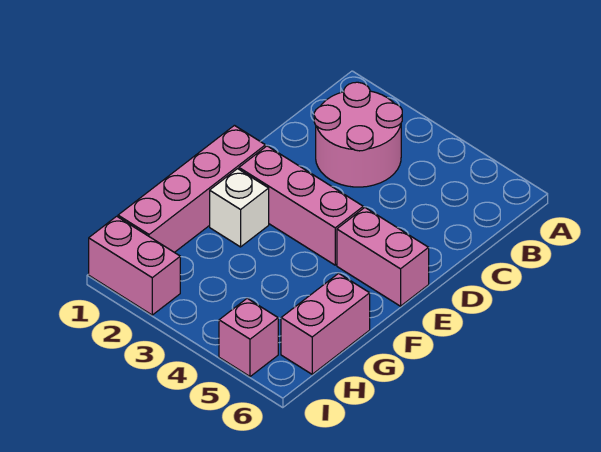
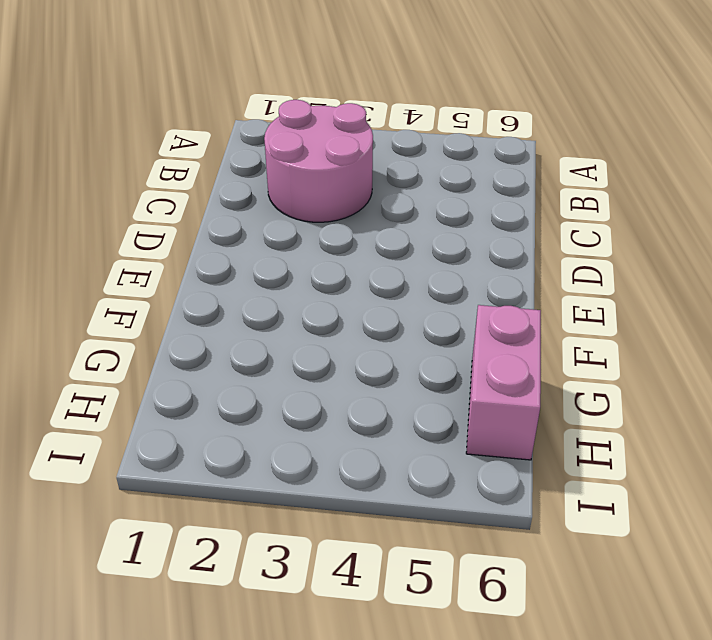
none -> pink 1x4 brick [118,125,265,252]
none -> pink 1x3 brick [239,146,363,265]

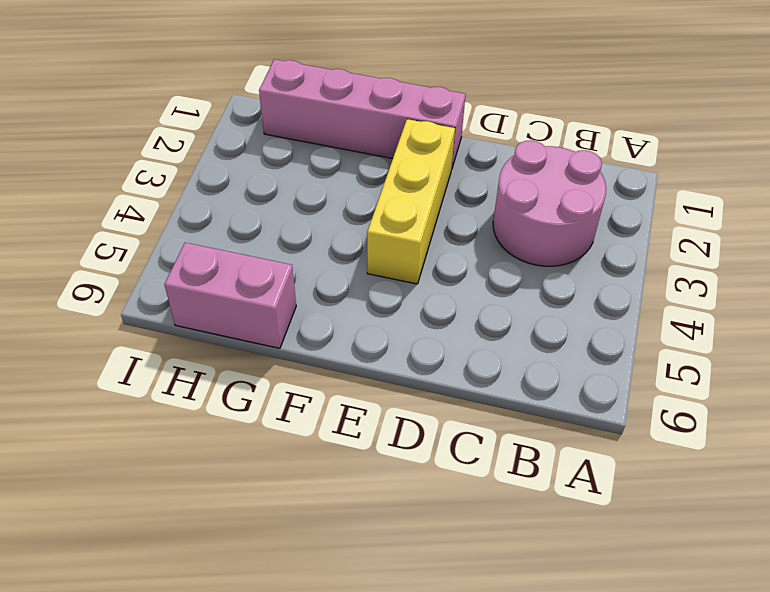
yellow 1x3 brick [367,119,455,284] -> pink 1x3 brick [239,146,363,265]
none -> pink 1x2 brick [337,208,429,306]
none -> white 1x1 brick [210,169,269,247]

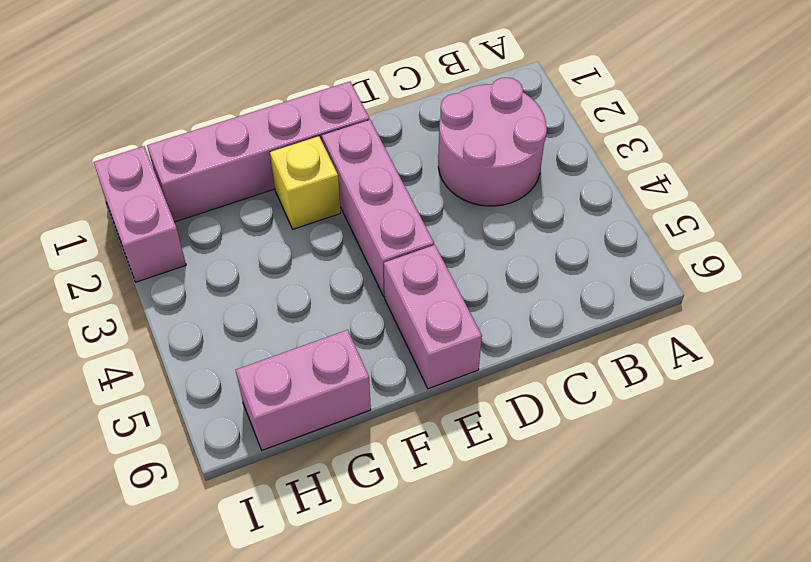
yellow 1x1 brick [270,136,341,229] -> white 1x1 brick [210,169,269,247]
none -> pink 1x1 brick [219,298,278,377]

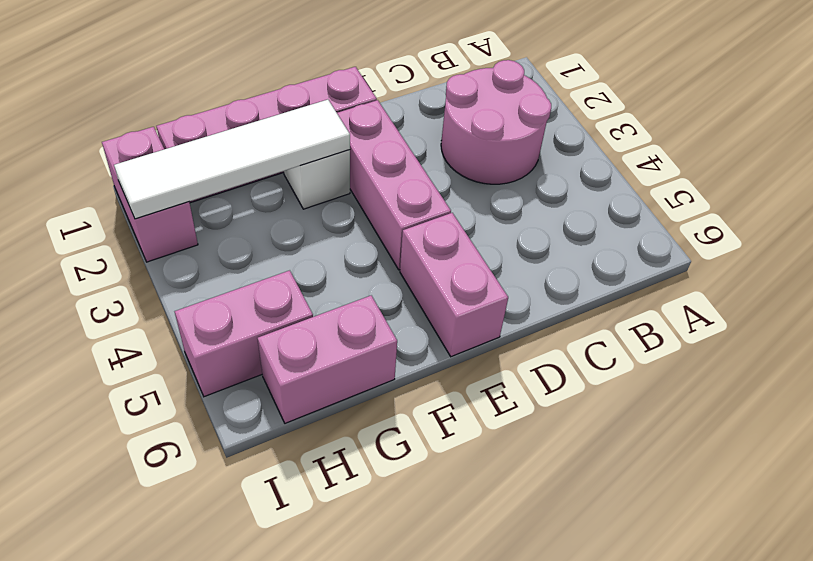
white 1x4 tile [114,100,350,219] -> none
pink 1x2 brick [175,270,313,397] -> pink 1x1 brick [219,298,278,377]

